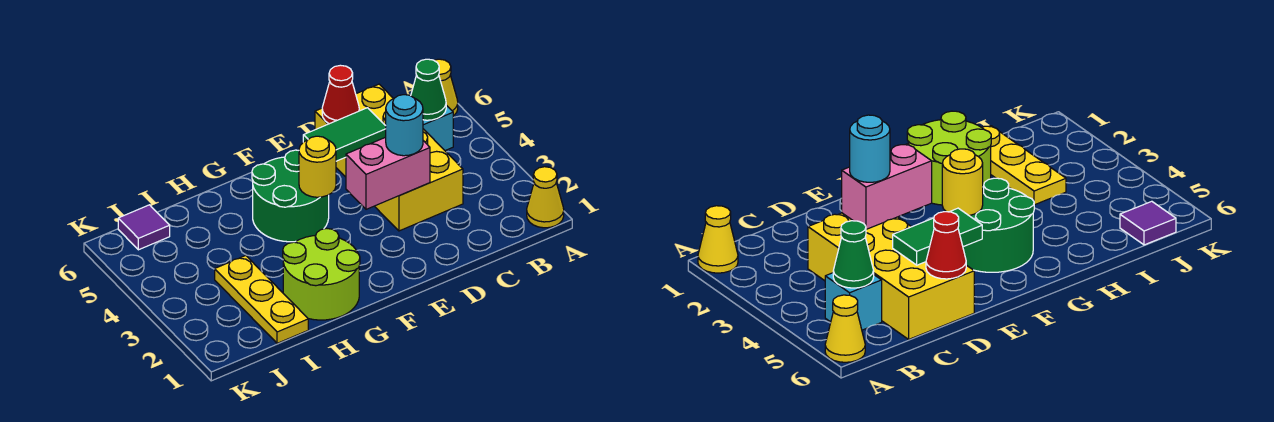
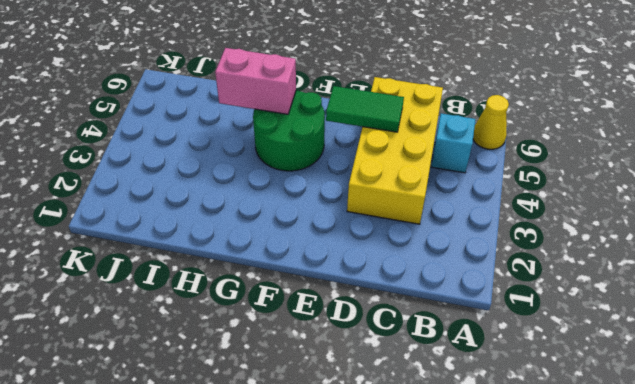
pink 1x2 brick [215,48,296,114] -> pink 1x2 brick moved to [346,137,430,209]
none -> yellow 1x1 cone [527,167,564,228]
none -> lime 2x2 round brick [283,228,360,320]
none -> yellow 1x3 plate [215,256,308,343]

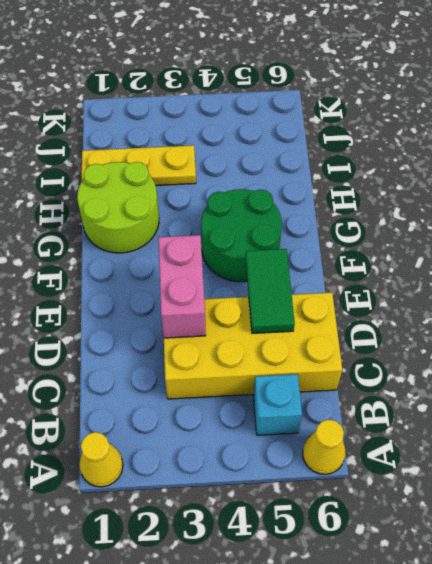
none -> purple 1x1 tile [118,205,170,250]
none -> green 1x1 cone [411,59,446,120]
none -> red 1x1 cone [322,65,359,124]

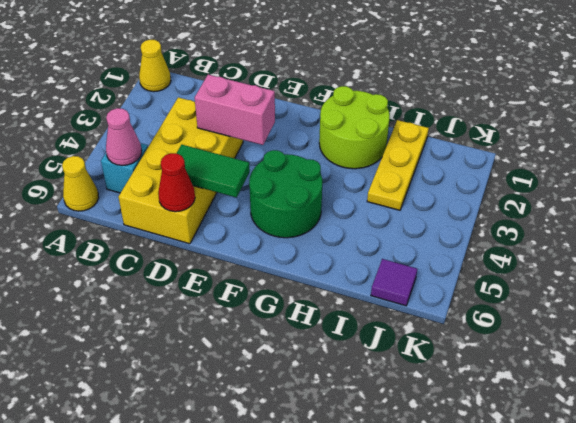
pink 1x1 cone [106,108,142,165] -> green 1x1 cone [411,59,446,120]
none -> yellow 1x1 round brick [299,136,336,197]
none -> cyan 1x1 round brick [386,95,423,156]

